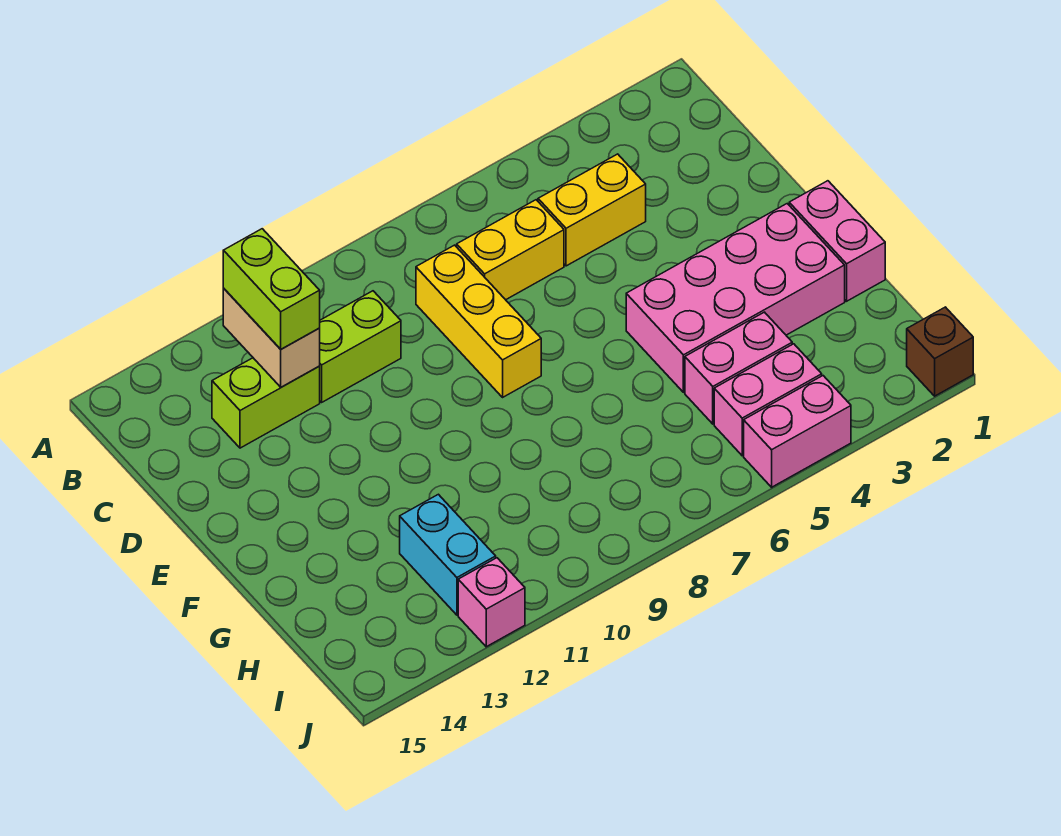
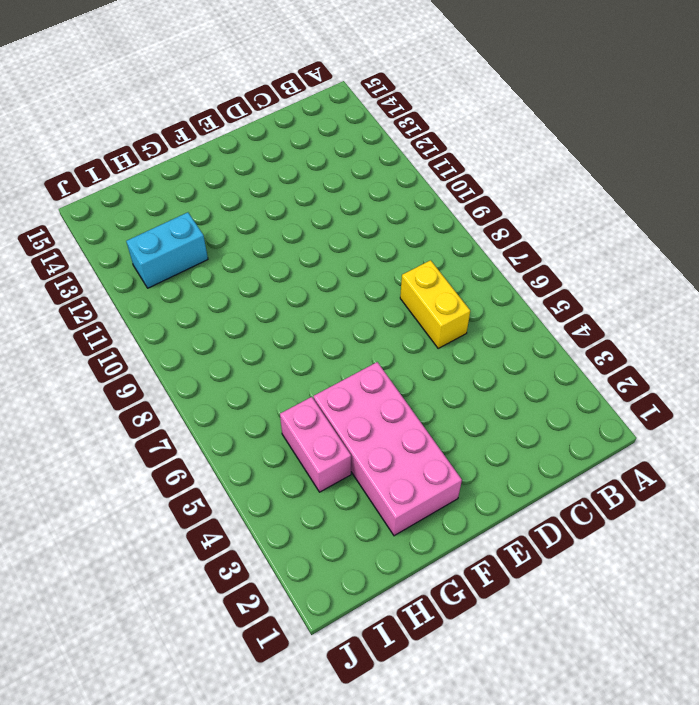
none -> yellow 1x2 brick [538,154,646,266]
none -> yellow 1x3 brick [416,245,541,397]
none -> lime 1x2 brick [320,291,401,402]

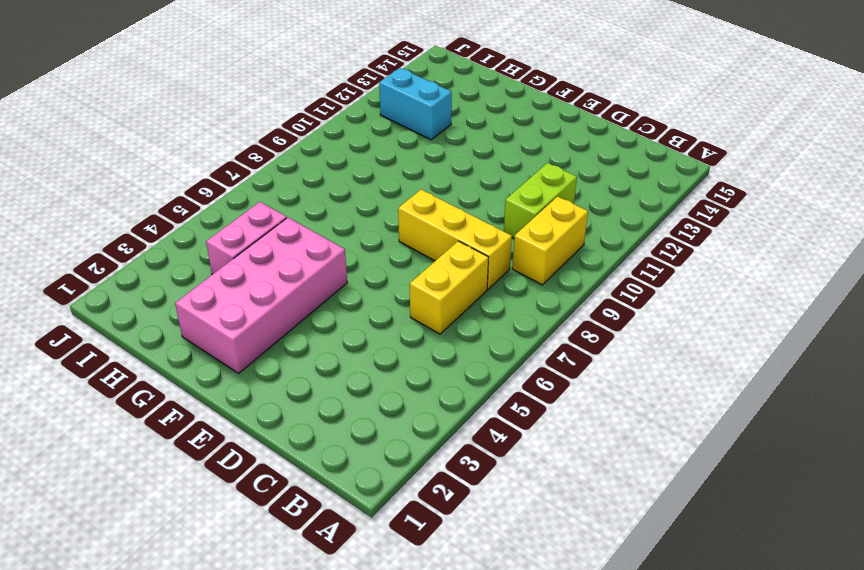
yellow 1x2 brick [512,196,588,285] -> yellow 1x2 brick moved to [538,154,646,266]
none -> lime 1x2 brick [212,358,320,448]
none -> pink 1x2 brick [789,181,885,301]
none -> pink 1x2 brick [714,344,822,456]

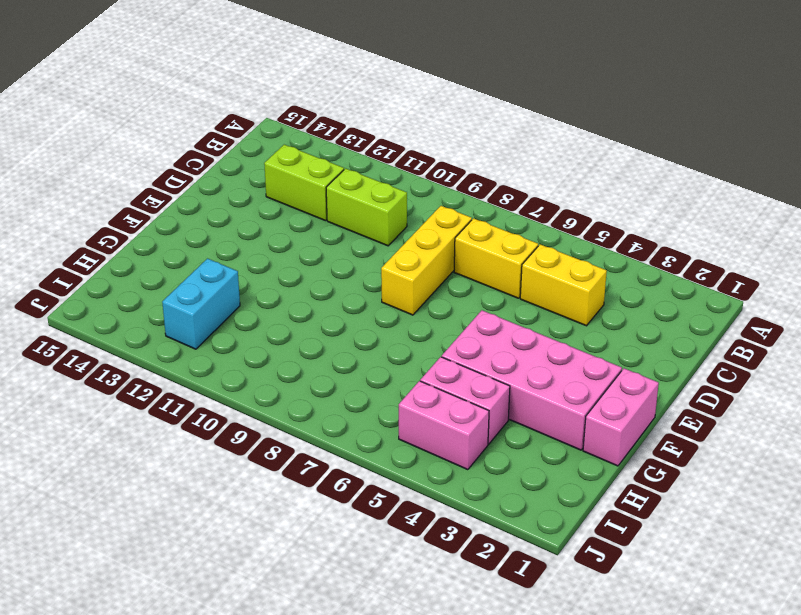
none -> brown 1x1 brick [907,307,973,396]
none -> pink 1x2 brick [744,376,851,487]
none -> pink 1x1 brick [458,558,525,647]

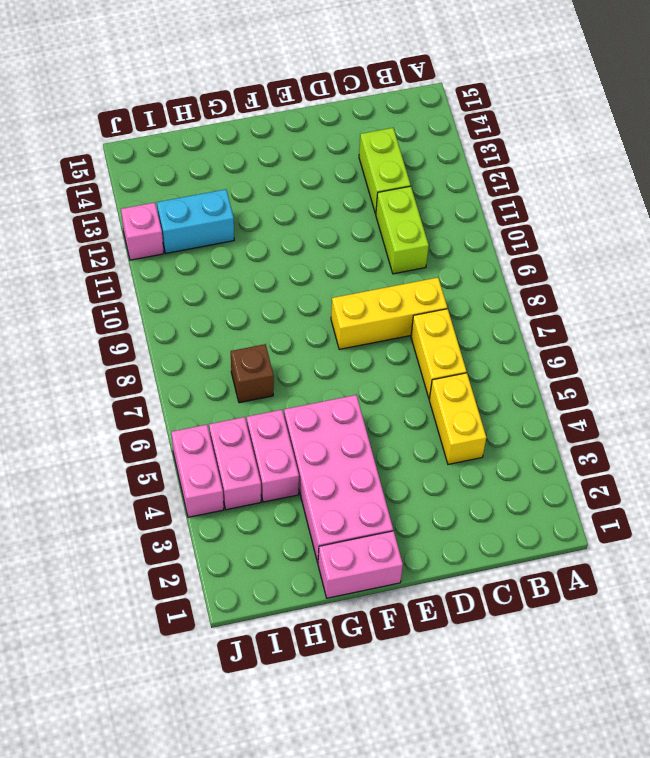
brown 1x1 brick [231,344,274,403] -> brown 1x1 brick moved to [907,307,973,396]
none -> tan 1x2 brick [223,289,320,387]
none -> lime 1x2 brick [223,229,320,349]

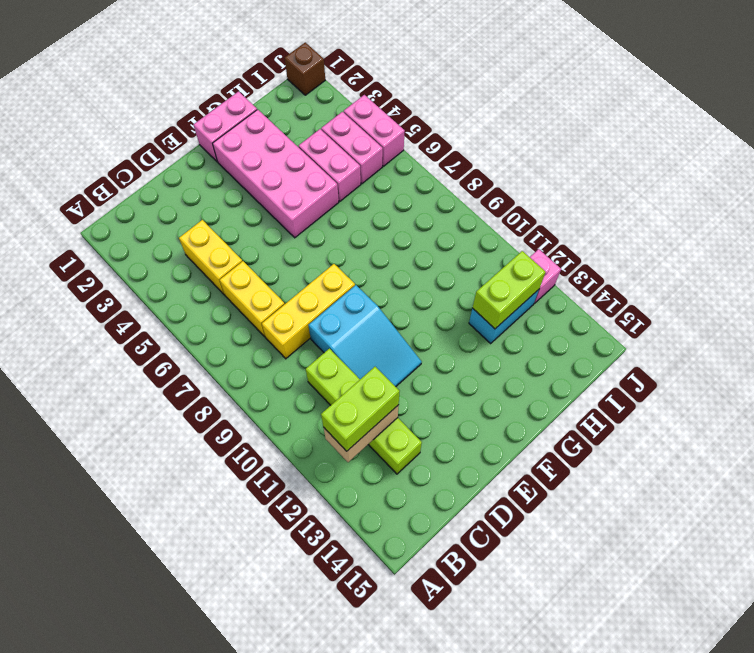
cyan 2x3 slope [308,285,422,387] -> none
lime 1x2 brick [473,251,546,329] -> none

